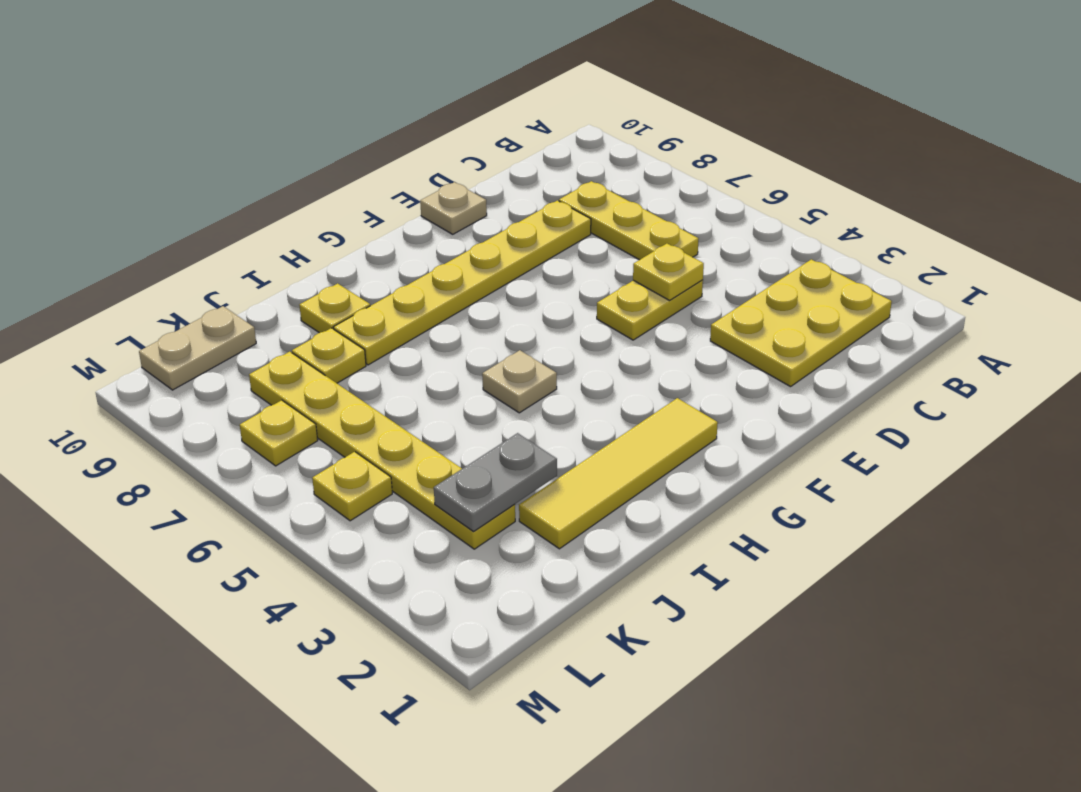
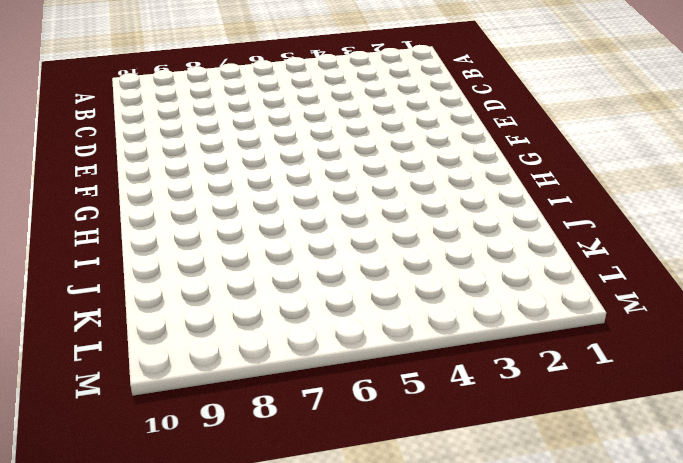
none -> yellow 2x3 plate [710,259,892,387]
none -> yellow 1x3 plate [559,181,699,260]
none -> yellow 1x2 plate [597,280,703,340]

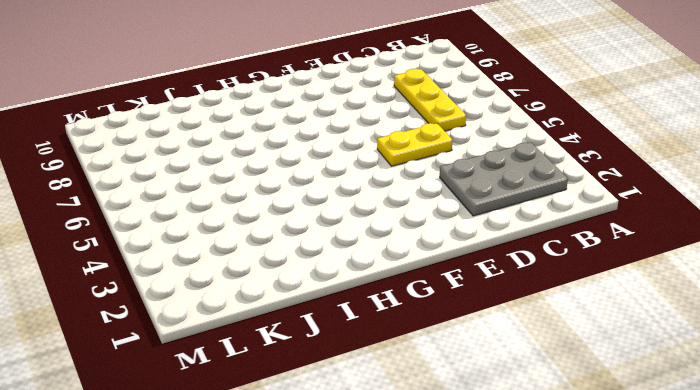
grey 2x3 plate [440,142,568,216] -> yellow 2x3 plate [710,259,892,387]
none -> yellow 1x6 plate [333,200,591,365]
none -> tan 1x1 plate [420,182,487,234]
none -> yellow 1x4 tile [519,398,718,549]

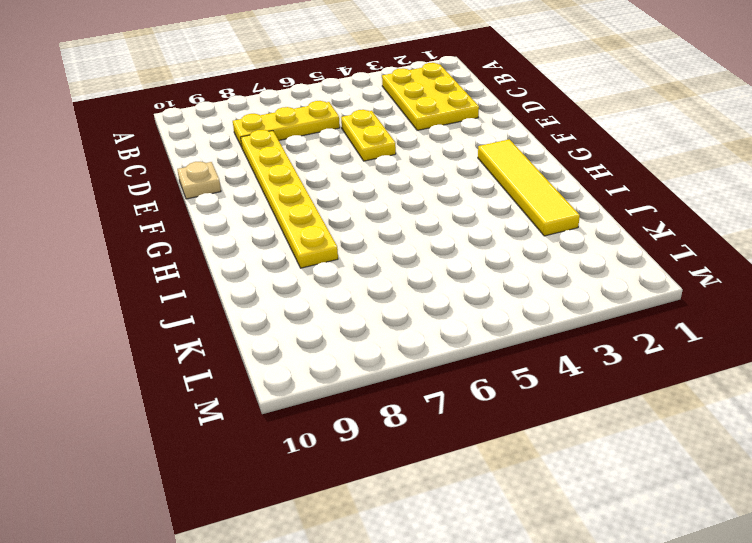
none -> tan 1x1 plate [482,350,557,413]
none -> yellow 1x1 plate [299,283,370,333]
none -> yellow 1x1 plate [292,328,366,383]

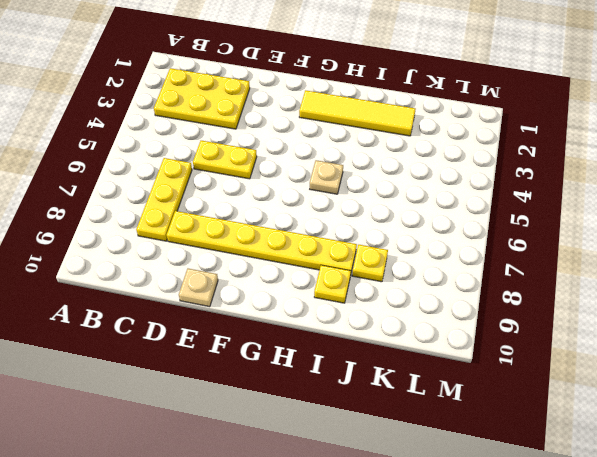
none -> yellow 1x6 plate [249,352,515,549]
none -> tan 1x2 plate [139,306,256,390]
none -> yellow 1x1 plate [312,452,392,521]

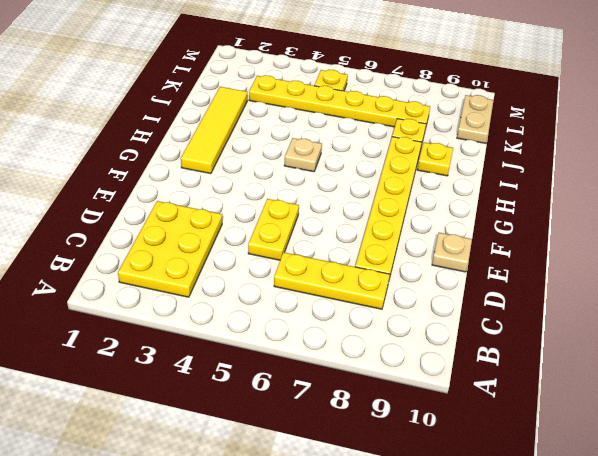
none -> yellow 1x1 plate [240,400,318,466]
none -> yellow 1x1 plate [633,244,704,300]
none -> grey 1x2 plate [434,433,557,532]

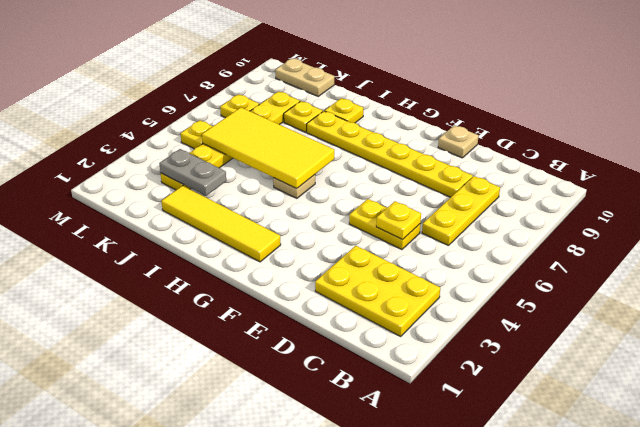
yellow 2x4 tile [202,108,334,189] -> none

